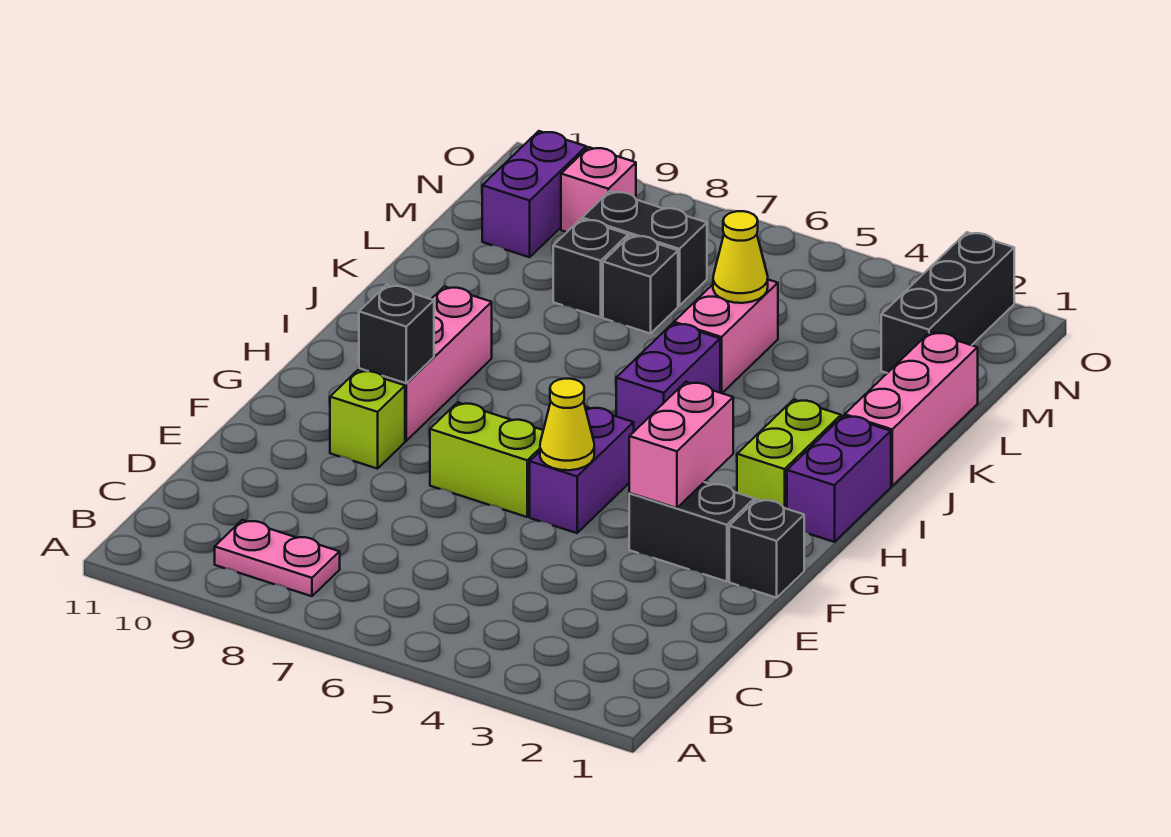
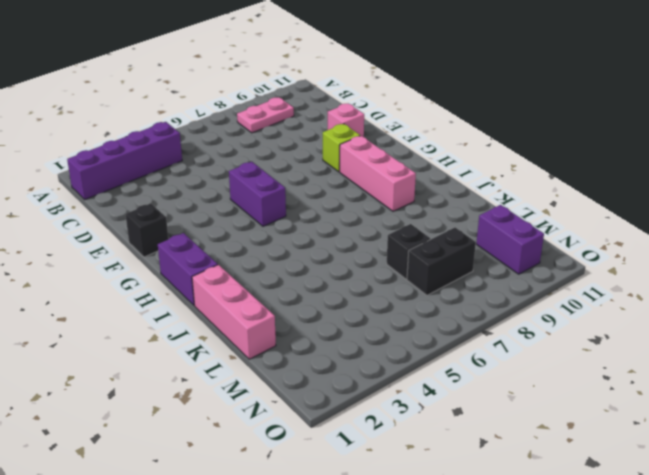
purple 1x4 brick [67,122,182,199] -> none
pink 1x1 brick [328,104,364,137] -> pink 1x1 brick moved to [561,147,636,232]
none -> black 1x2 brick [629,482,754,582]
none -> lime 1x2 brick [430,403,543,517]
none -> lime 1x2 brick [737,400,841,509]

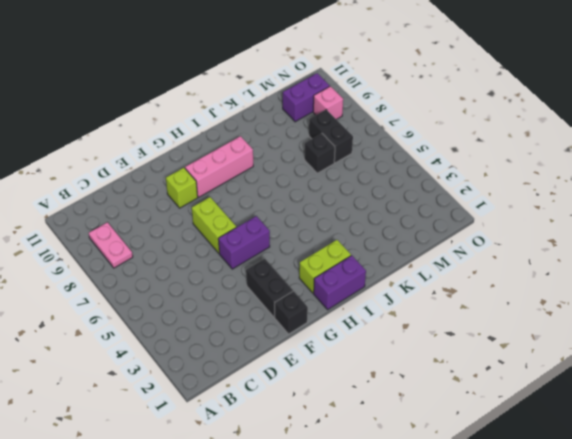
none -> purple 1x2 brick [616,323,720,431]
none -> pink 1x3 brick [845,332,978,486]
none -> pink 1x2 brick [674,280,778,393]

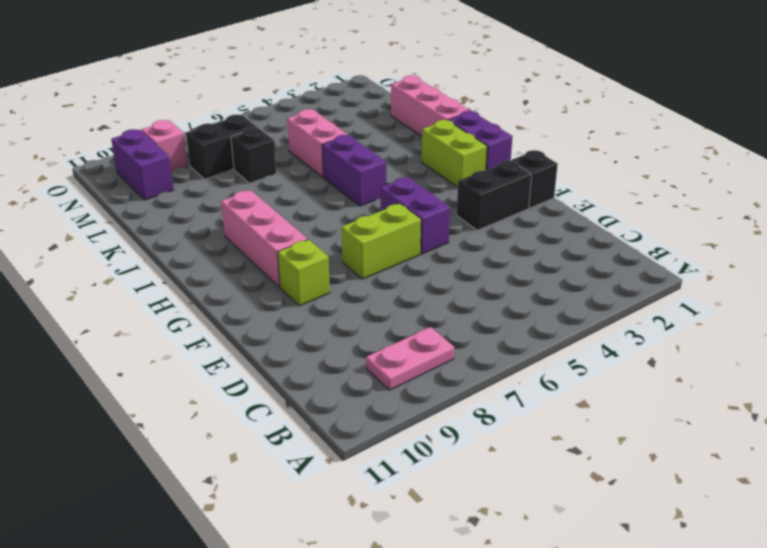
none -> black 1x1 brick [553,219,628,317]
none -> black 1x3 brick [881,232,1014,373]
none -> pink 1x2 brick [629,382,733,508]

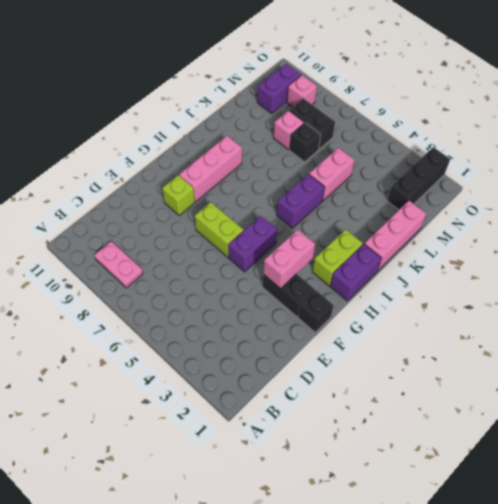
pink 1x1 brick [274,111,304,150] -> black 1x1 brick [553,219,628,317]
none -> yellow 1x1 cone [540,379,594,470]
none -> black 1x1 brick [359,285,434,383]
none -> yellow 1x1 cone [713,211,768,303]

